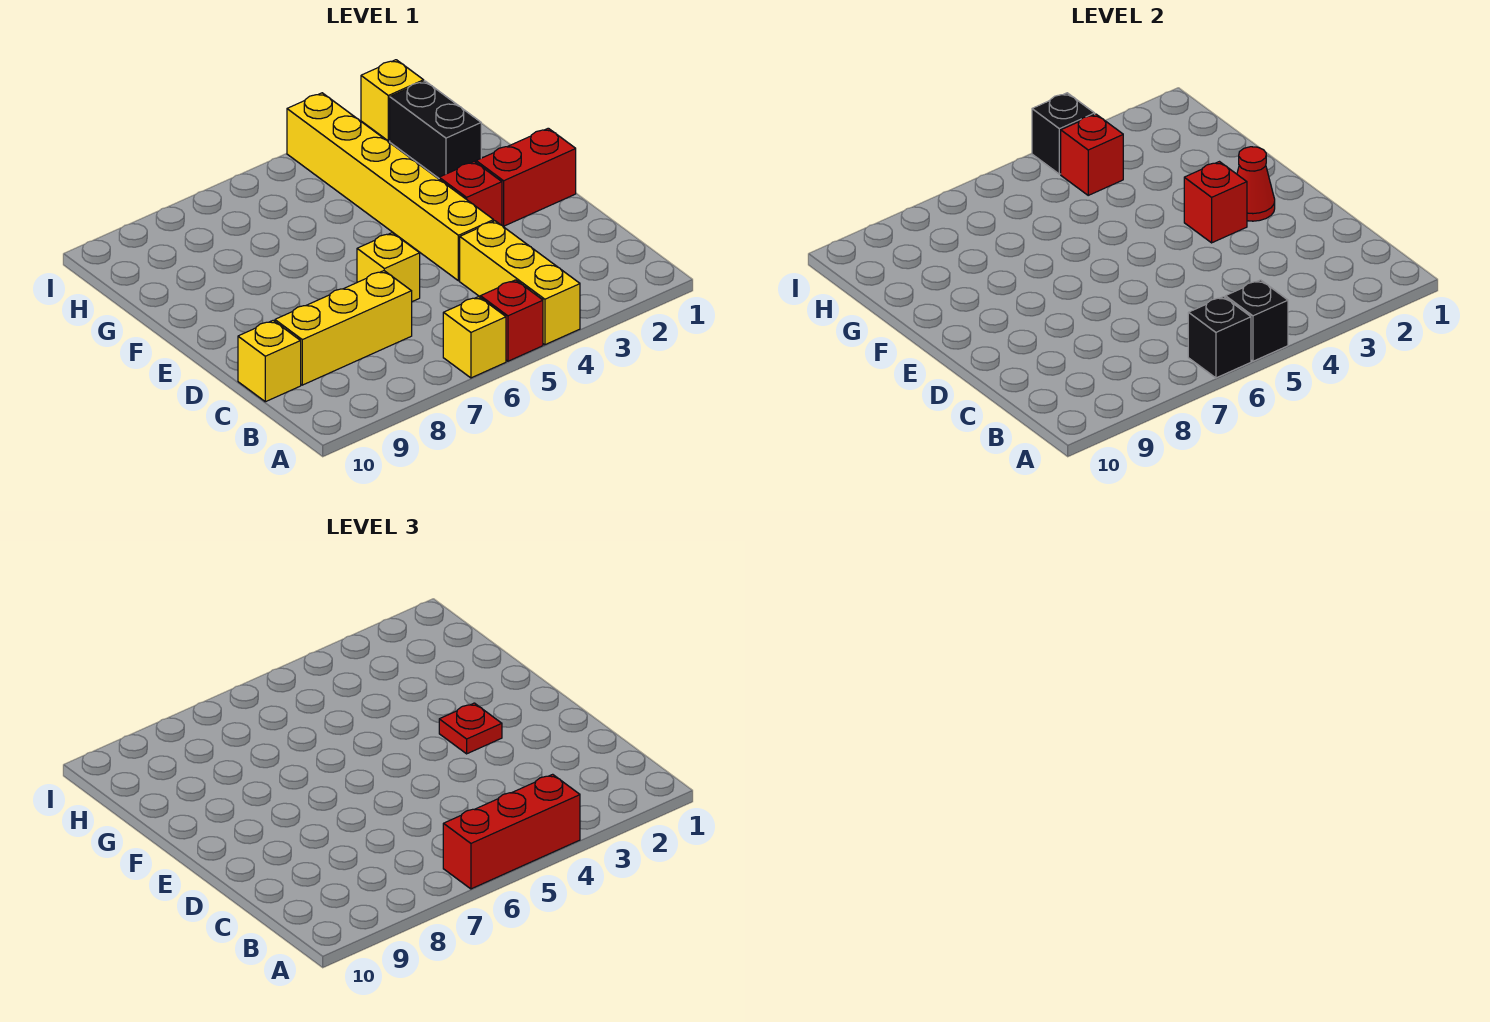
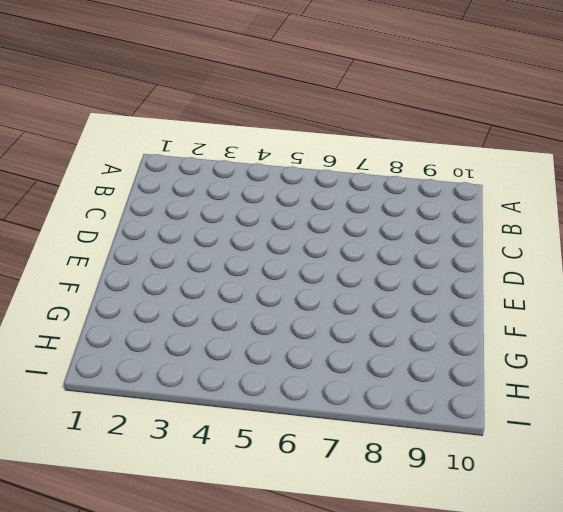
none -> yellow 1x3 brick [460,221,580,345]
none -> red 1x1 brick [480,280,543,361]
none -> yellow 1x1 brick [443,297,506,378]

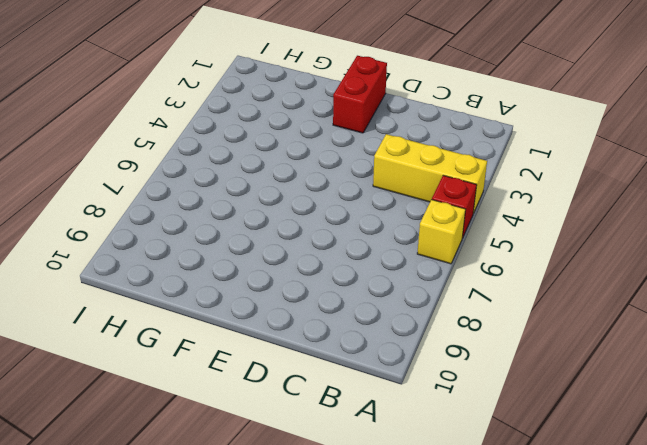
none -> yellow 1x3 brick [275,271,412,385]
none -> yellow 1x1 brick [238,321,301,402]
none -> yellow 1x6 brick [287,93,494,281]

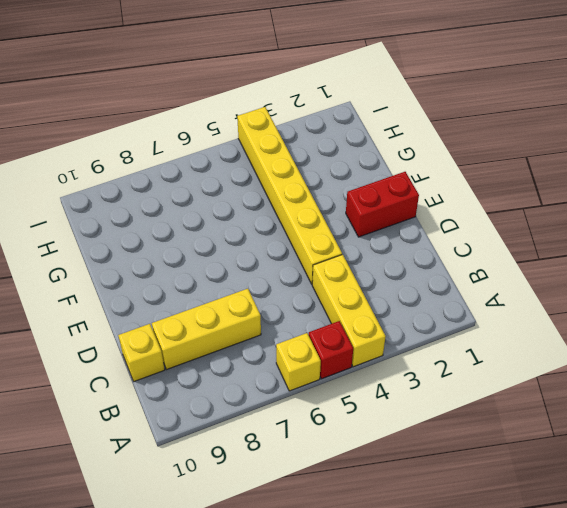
none -> yellow 1x1 brick [357,233,420,302]
none -> red 1x1 brick [439,162,502,225]
none -> black 1x2 brick [390,81,481,178]

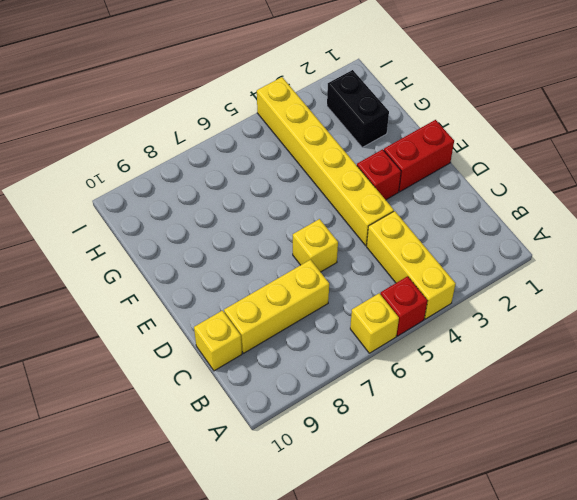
none -> yellow 1x1 brick [361,60,424,141]
none -> black 1x1 brick [1225,280,1288,361]
none -> black 1x1 brick [1188,297,1251,378]

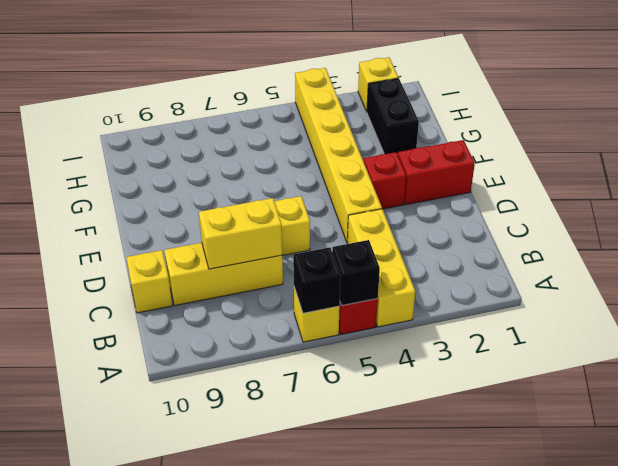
yellow 1x2 brick [199,198,282,269] -> none
none -> red 1x1 cone [1237,147,1275,221]
none -> red 1x1 brick [1184,162,1247,243]
none -> red 1x1 brick [1061,114,1123,195]

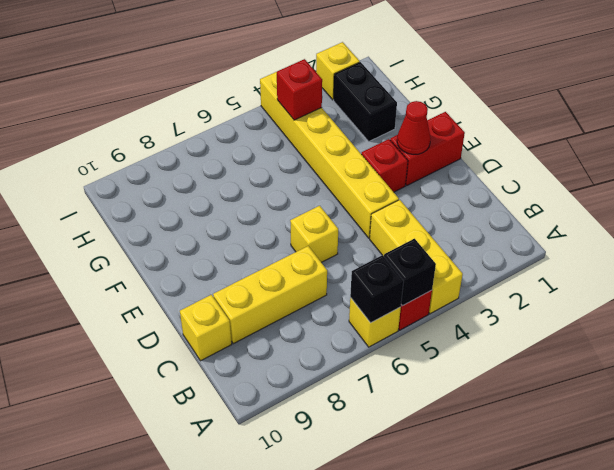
none -> red 1x1 brick [1184,162,1247,243]
none -> black 1x1 brick [1032,93,1095,174]
none -> red 1x3 brick [443,774,580,889]

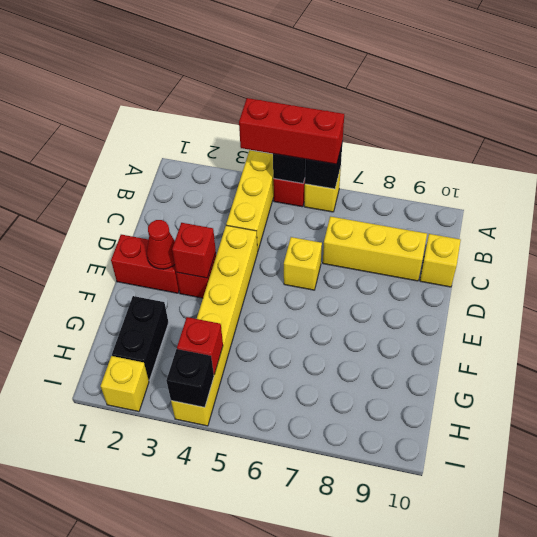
none -> red 1x1 plate [439,703,502,754]

